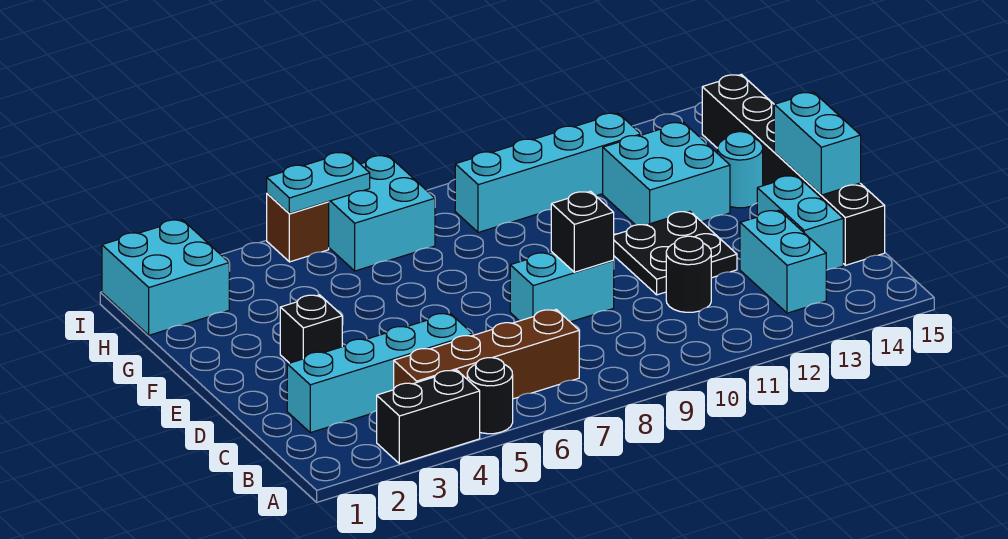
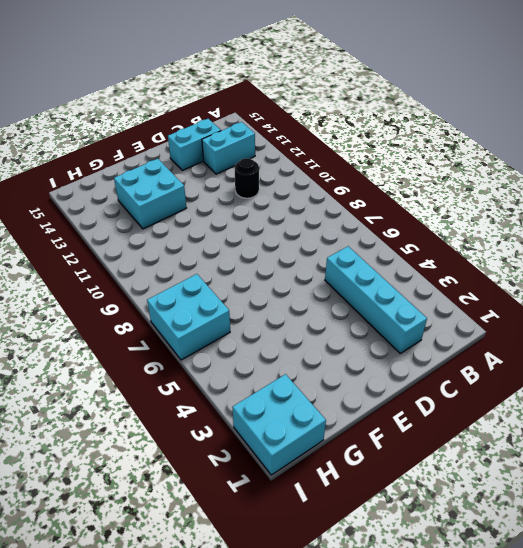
none -> black 1x2 brick [377,370,480,464]
none -> black 1x1 round brick [467,358,513,434]
none -> brown 1x4 brick [394,310,579,399]

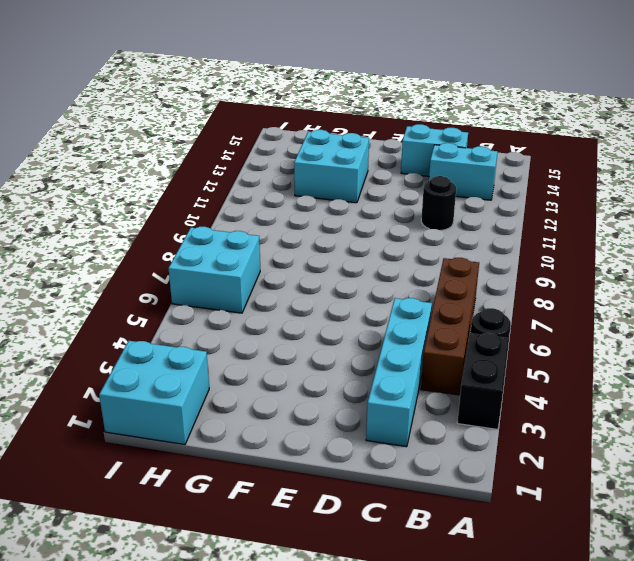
none -> black 1x6 brick [702,74,885,265]
none -> cyan 1x2 brick [510,252,614,322]
none -> black 2x2 plate [614,211,737,295]

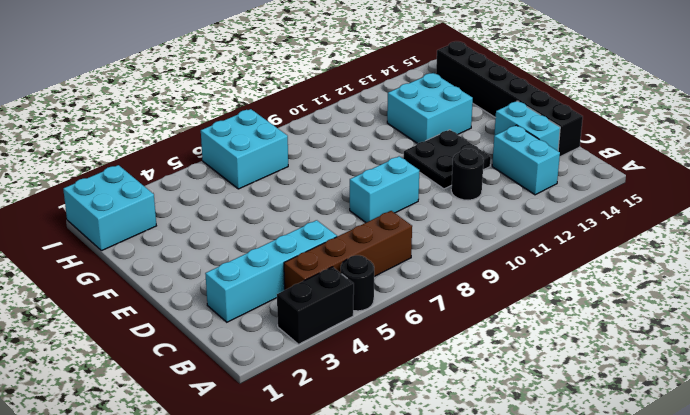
none -> black 1x1 brick [280,295,342,363]
none -> cyan 1x1 round brick [718,132,763,208]
none -> cyan 1x4 brick [455,113,641,232]

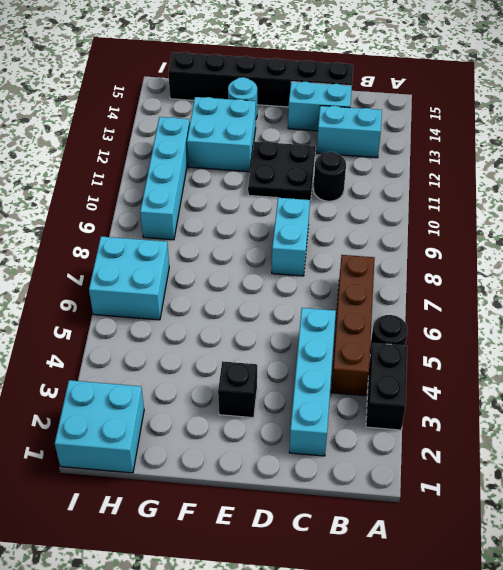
none -> brown 1x1 brick [267,194,329,262]
none -> black 1x1 brick [551,191,614,272]
none -> cyan 1x2 brick [774,92,861,195]

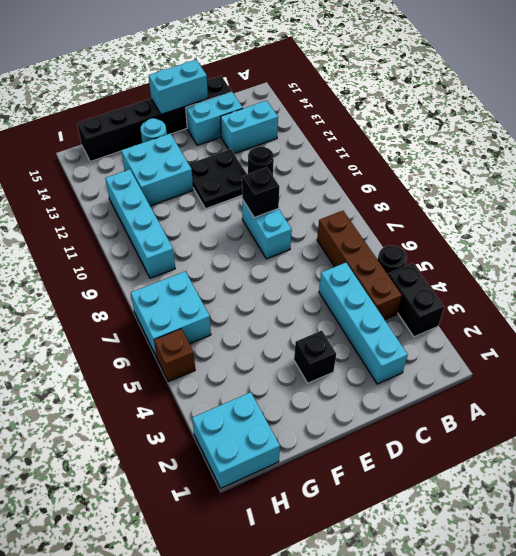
none -> cyan 1x2 plate [267,152,370,214]

